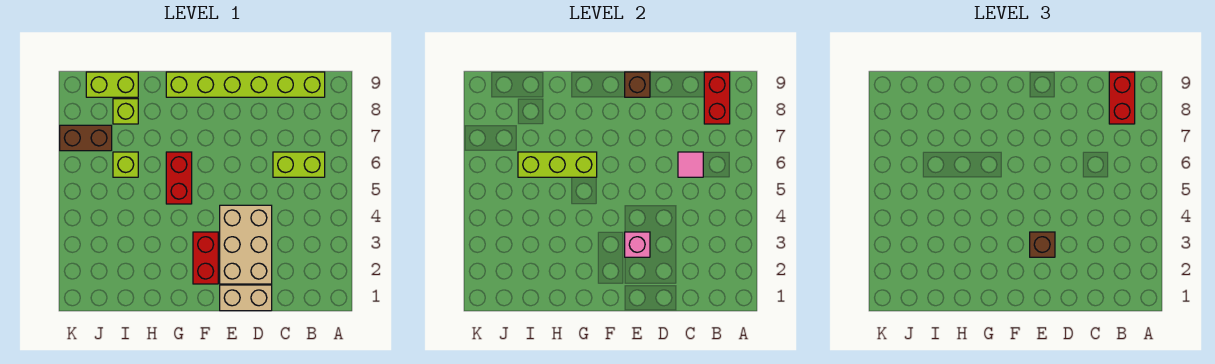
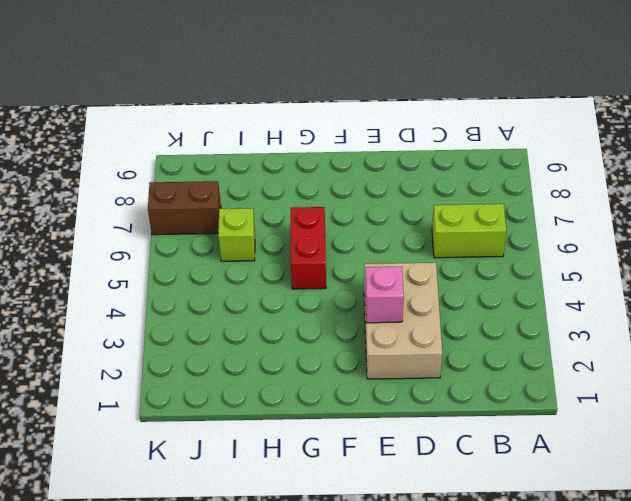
none -> lime 1x6 brick [166,72,325,97]
none -> tan 1x2 brick [220,285,272,311]
none -> red 1x2 brick [193,232,218,284]

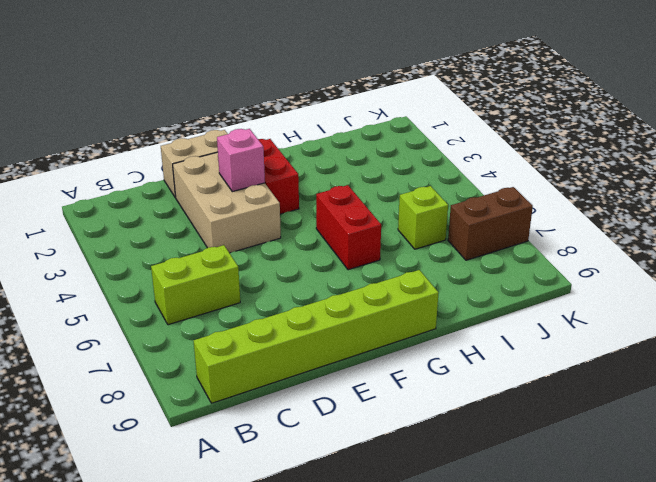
none -> lime 1x1 brick [113,99,138,124]
none -> lime 1x2 brick [86,72,138,97]
none -> red 1x2 brick [704,72,730,124]

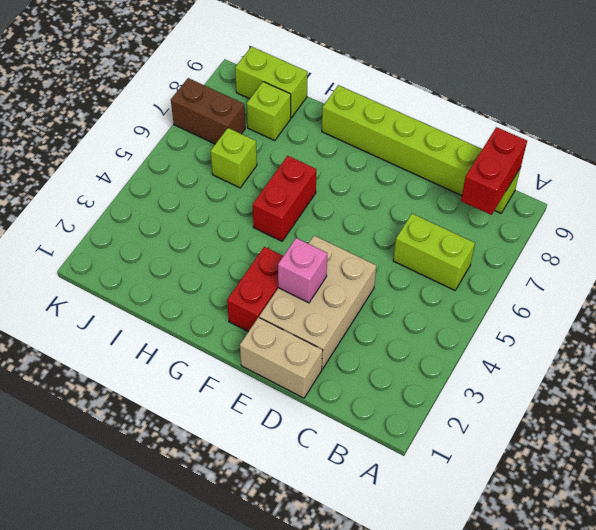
none -> pink 1x1 tile [678,152,703,177]
none -> brown 1x1 brick [625,72,650,97]
none -> lime 1x3 brick [518,152,597,177]

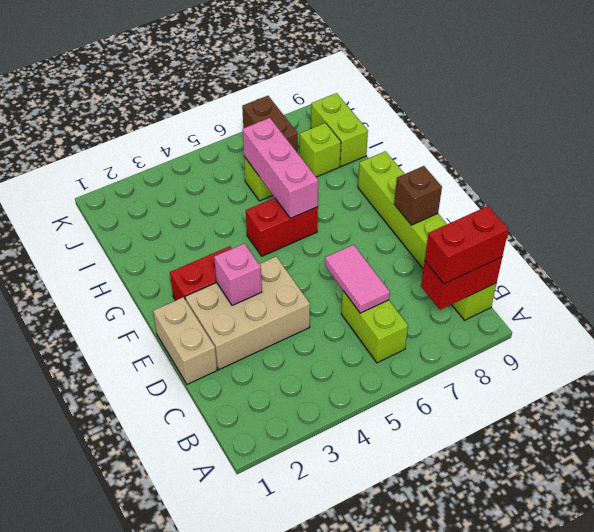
pink 1x2 tile [325,245,390,313] -> pink 1x1 tile [678,152,703,177]
pink 1x3 brick [243,118,318,218] -> lime 1x3 brick [518,152,597,177]
none -> brown 1x1 brick [1030,232,1055,257]

